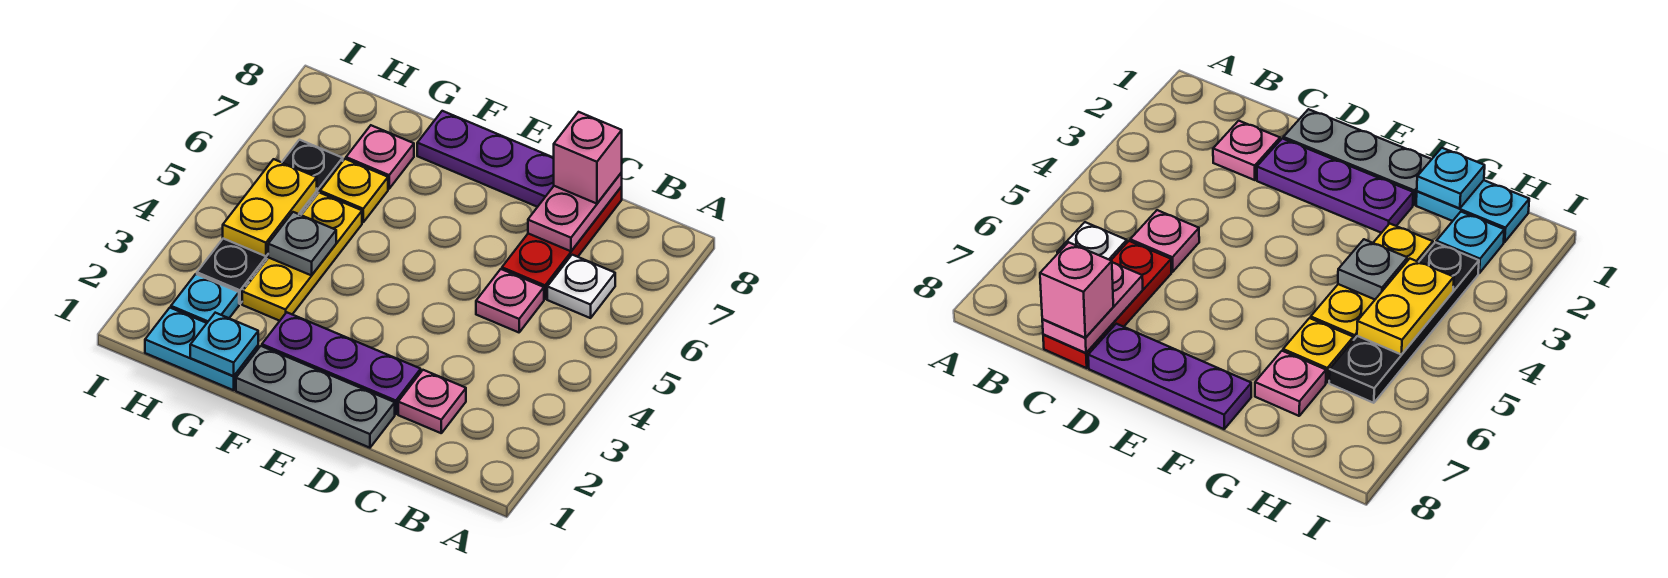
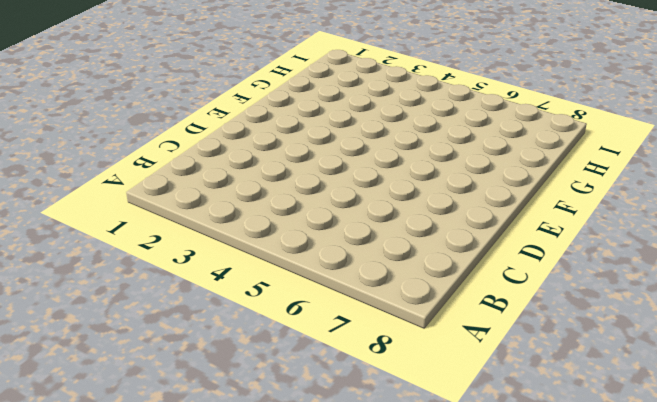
none -> white 1x1 plate [547,255,615,318]
none -> pink 1x1 plate [398,370,466,433]
none -> pink 1x1 plate [476,269,544,332]

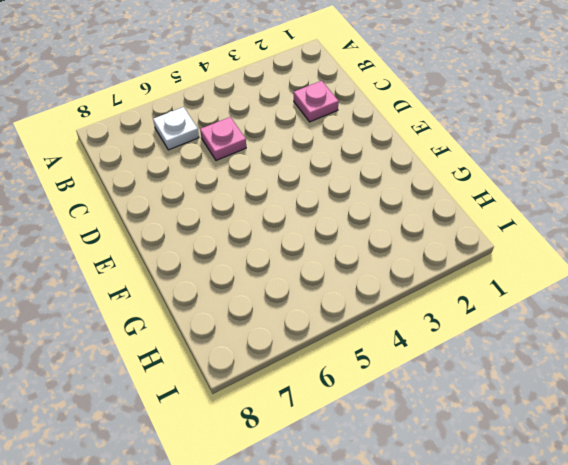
none -> red 1x3 plate [502,187,622,299]
none -> grey 1x3 plate [236,346,395,448]
none -> purple 1x3 plate [262,312,421,414]

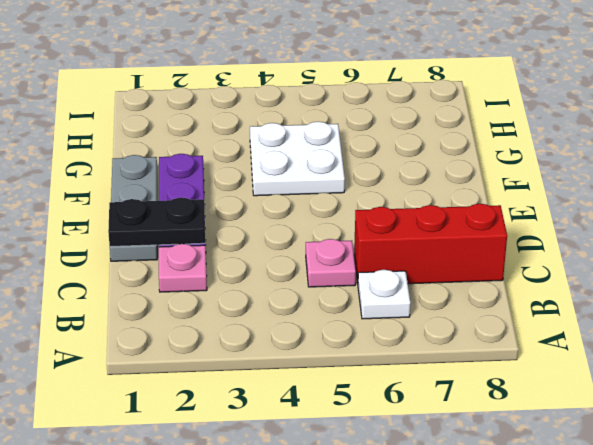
red 1x3 brick [354,204,507,284] -> red 1x3 plate [502,187,622,299]
black 1x2 plate [108,197,205,247] -> none
white 2x2 plate [250,122,345,196] -> yellow 1x3 plate [242,193,362,321]
none -> purple 1x3 plate [417,111,554,207]
none -> cyan 1x2 plate [145,308,258,390]
none -> yellow 1x1 plate [320,159,388,222]

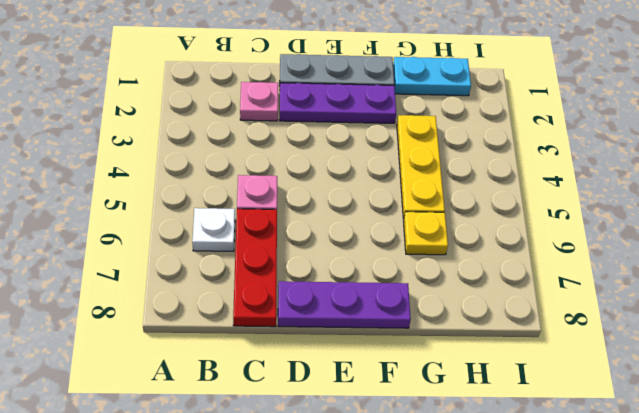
none -> pink 1x1 plate [346,125,414,189]
none -> cyan 1x1 plate [171,274,239,323]
none -> black 1x4 plate [197,140,343,304]

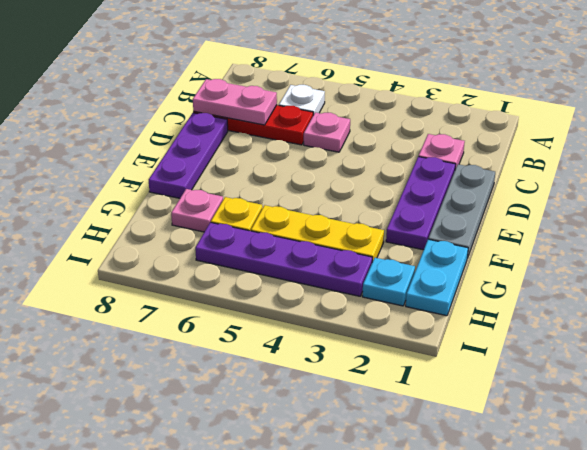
purple 1x4 plate [195,222,372,296] -> black 1x4 plate [197,140,343,304]
none -> cyan 1x1 plate [190,313,258,376]
none -> grey 1x1 plate [268,212,336,275]
none -> yellow 1x2 plate [223,159,317,256]

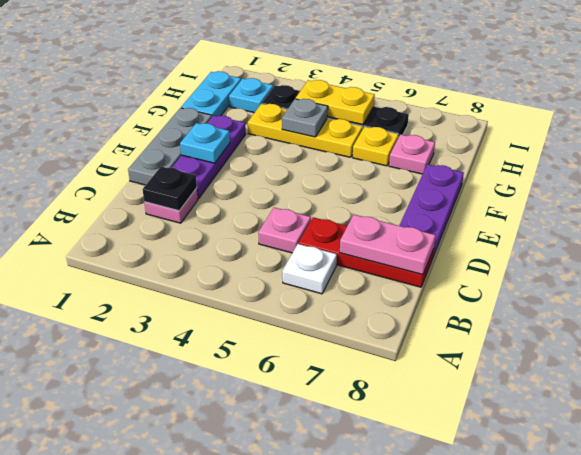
black 1x1 plate [143,167,197,211] -> none
cyan 1x1 plate [180,123,230,163] -> cyan 1x1 plate moved to [190,313,258,376]
none -> pink 1x1 brick [554,112,622,204]

